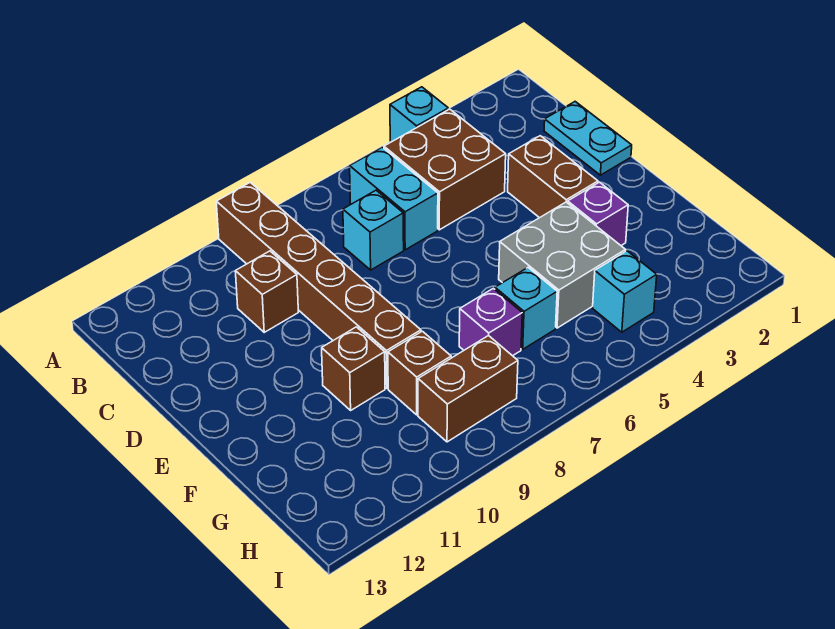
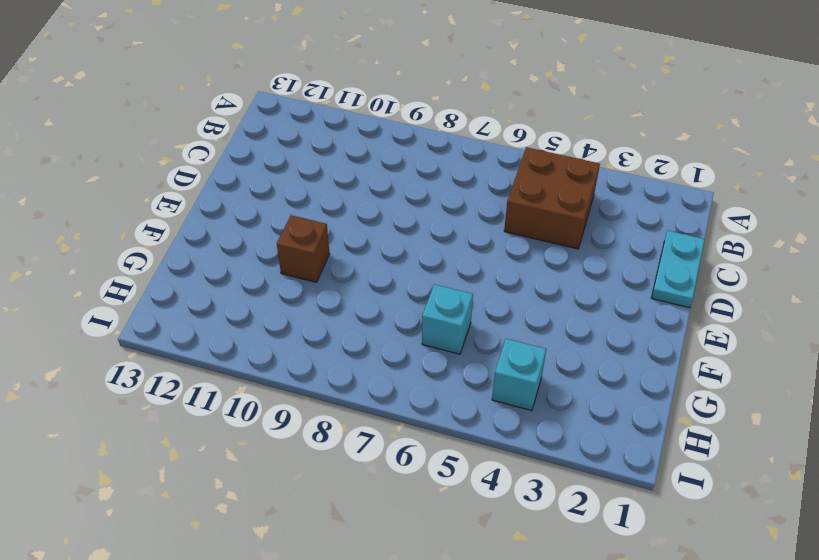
none -> cyan 1x1 brick [390,87,448,142]
none -> brown 1x6 brick [216,182,421,388]
none -> cyan 1x2 brick [350,147,438,250]

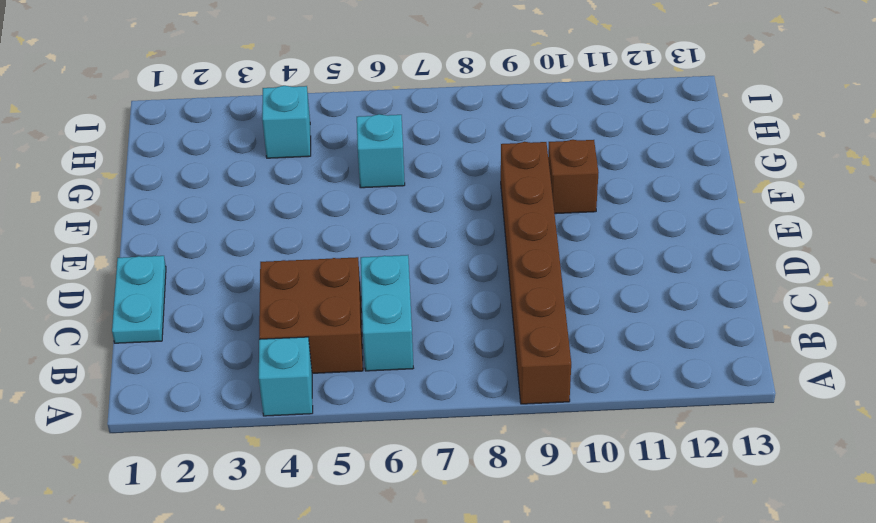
none -> cyan 1x1 brick [343,190,404,270]
none -> brown 1x1 brick [235,251,298,332]
none -> brown 1x2 brick [508,136,598,218]

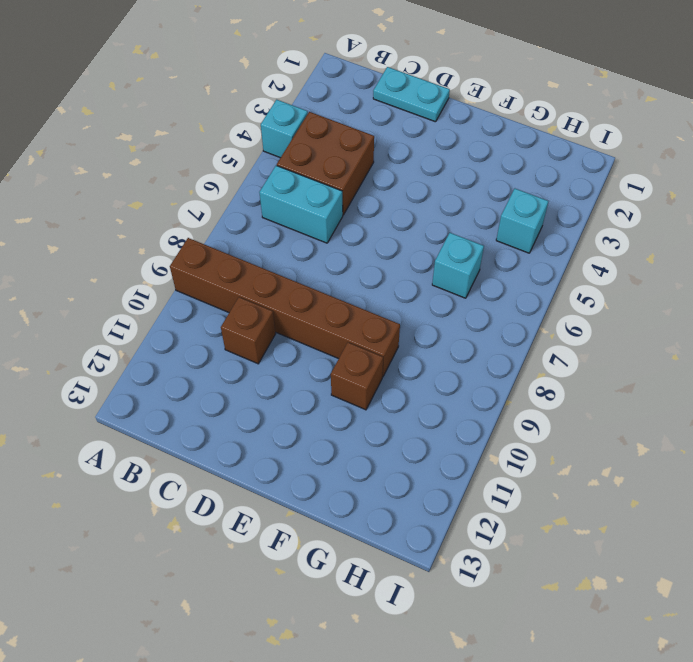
none -> cyan 1x1 brick [343,190,404,270]
none -> brown 1x2 brick [508,136,598,218]
none -> purple 1x1 brick [568,182,628,245]

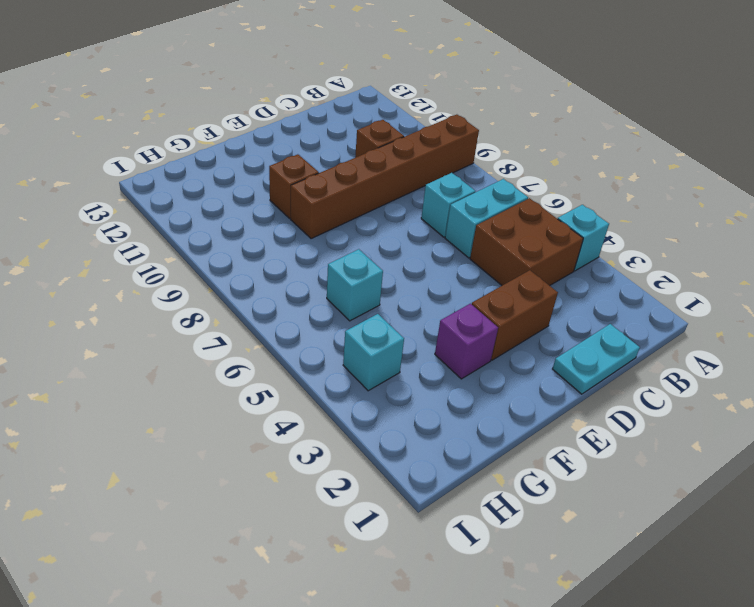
none -> grey 2x2 brick [499,202,626,328]
none -> purple 1x1 brick [459,288,522,356]
none -> brown 1x1 brick [388,331,451,415]

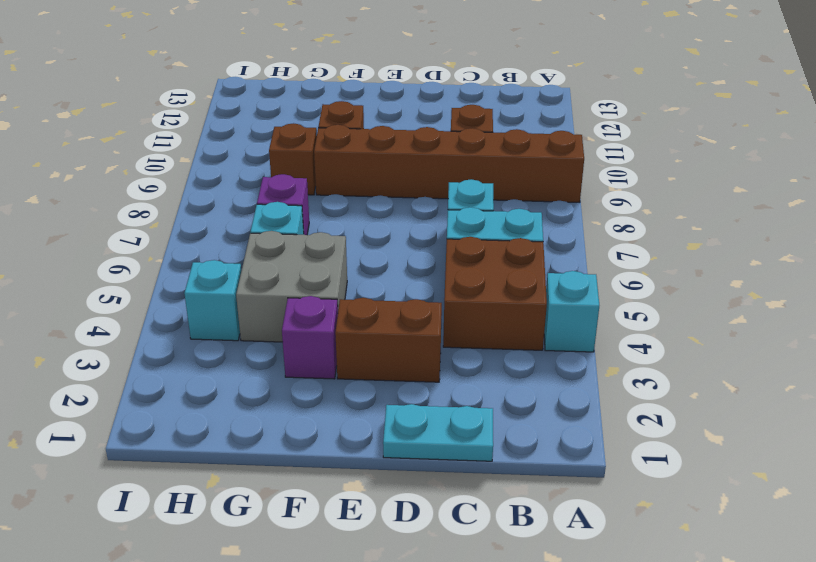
none -> brown 1x2 brick [418,335,518,442]

